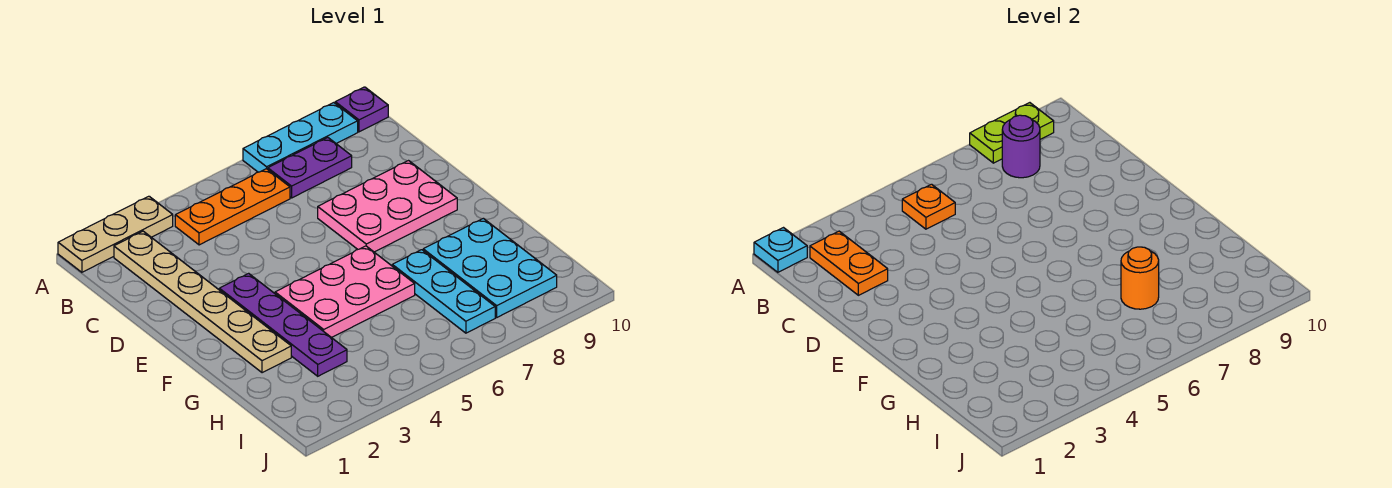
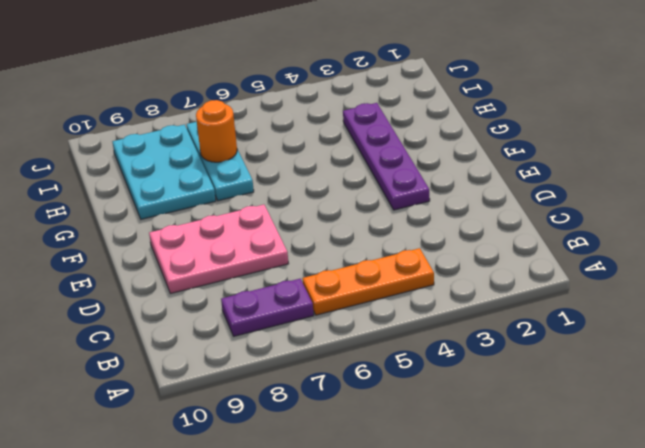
none -> tan 1x3 plate [58,196,173,272]
none -> cyan 1x3 plate [243,103,358,172]
none -> purple 1x1 plate [335,87,388,132]

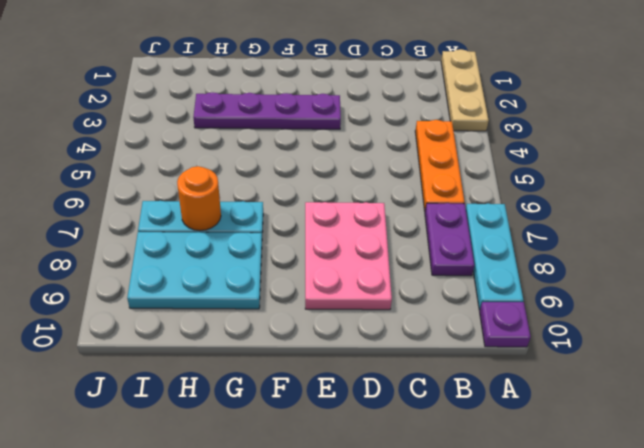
none -> tan 1x6 plate [114,231,291,373]
none -> pink 2x3 plate [275,246,415,338]
none -> cyan 1x1 plate [754,228,807,272]

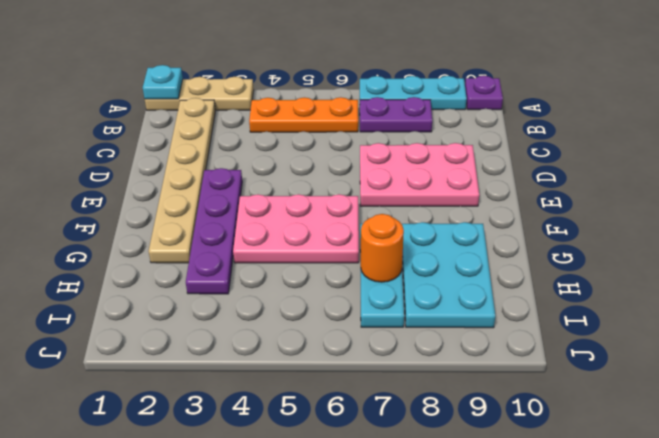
none -> lime 1x2 plate [970,103,1054,163]
none -> orange 1x2 plate [810,231,888,295]
none -> orange 1x1 plate [902,184,955,229]

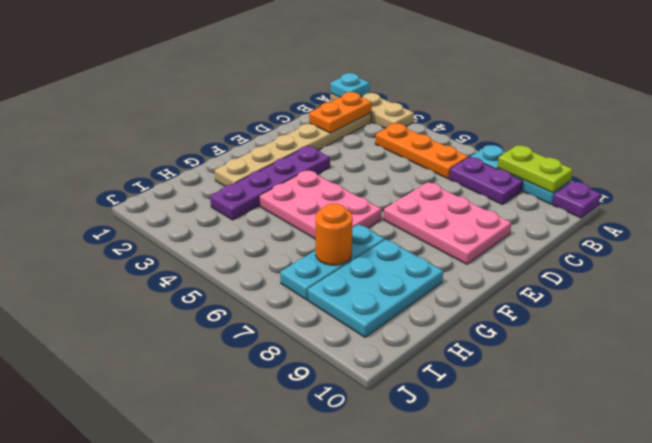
none -> orange 1x1 plate [902,184,955,229]
none -> purple 1x1 round brick [1002,115,1040,178]

